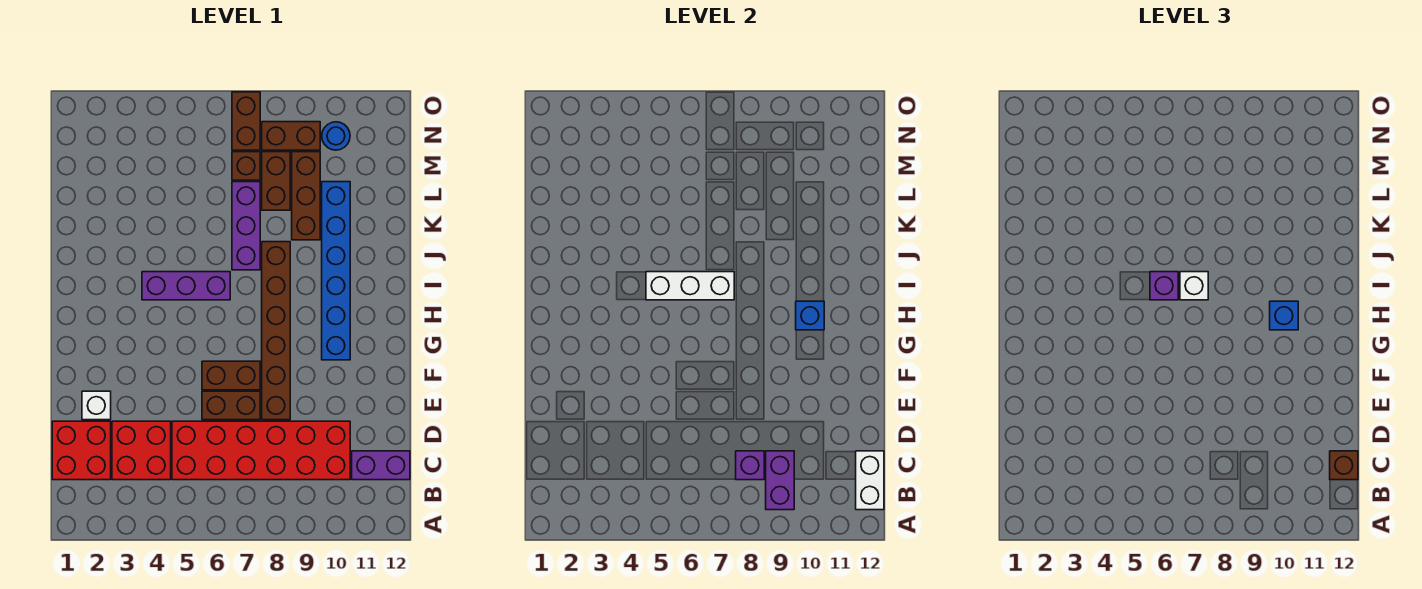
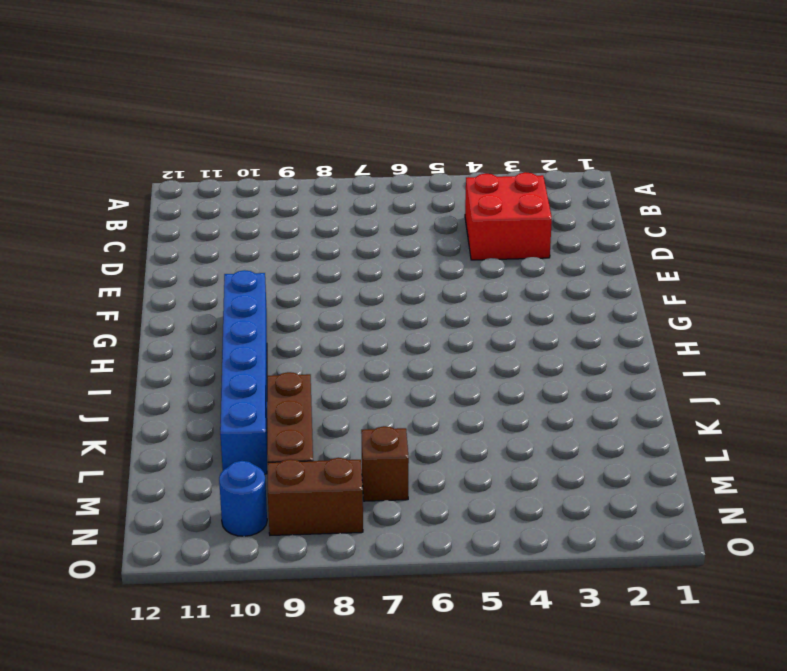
none -> red 2x2 brick [52,421,111,480]
none -> red 2x6 brick [172,421,350,480]
none -> purple 1x2 brick [352,451,410,480]

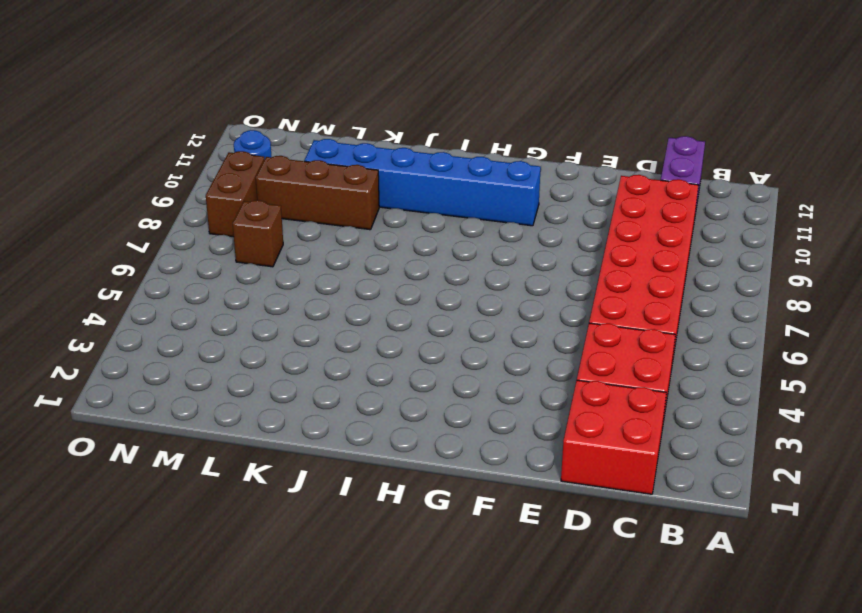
none -> white 1x1 brick [82,391,111,420]
none -> brown 1x2 brick [202,391,260,420]
none -> brown 1x6 brick [262,242,290,420]

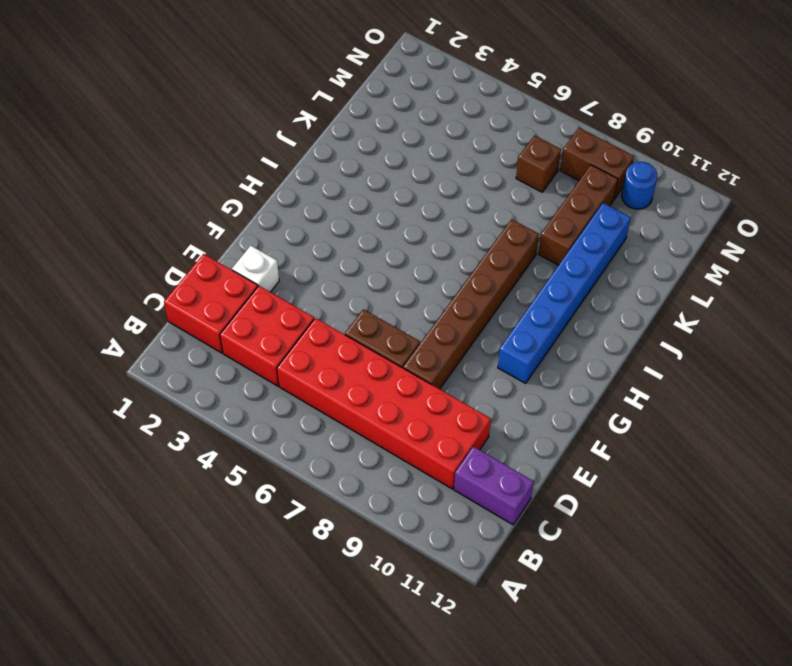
none -> brown 1x2 brick [202,361,260,390]
none -> purple 1x3 brick [142,272,230,300]
none -> purple 1x3 brick [232,182,260,270]

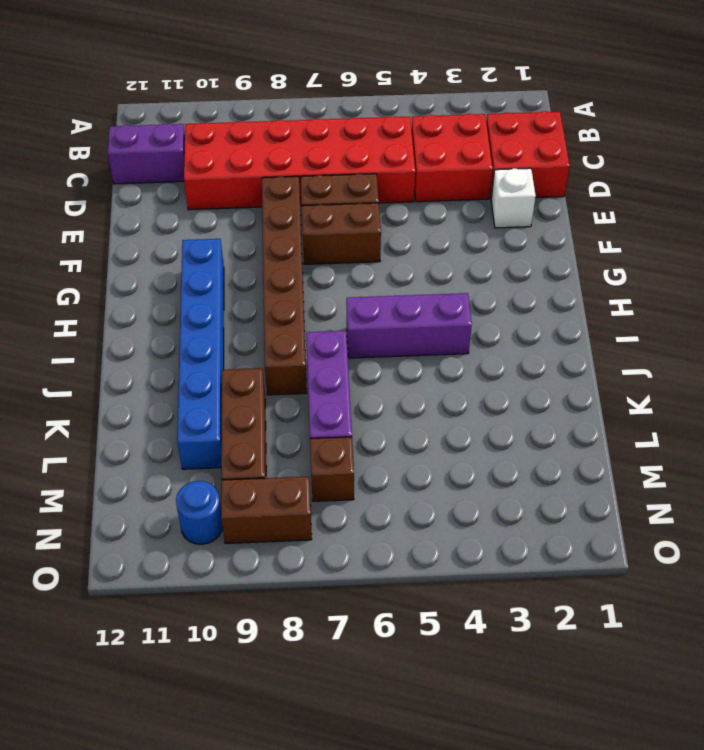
none -> brown 1x2 brick [262,152,290,210]
none -> brown 1x2 brick [232,92,260,150]
none -> purple 1x2 brick [766,451,794,510]

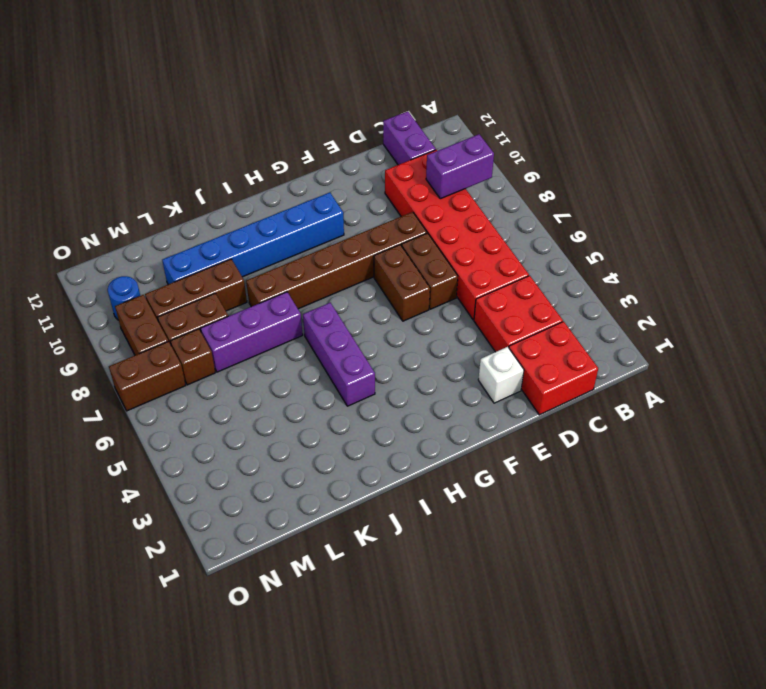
none -> white 1x2 brick [856,451,884,510]
none -> purple 1x1 brick [736,451,764,480]
none -> blue 1x1 brick [796,301,824,330]

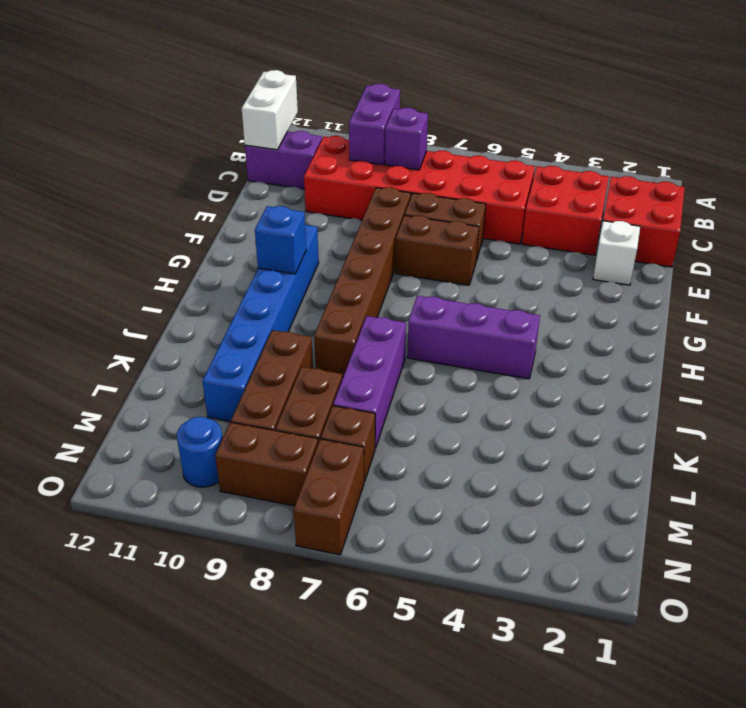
none -> white 1x3 brick [646,272,734,300]
none -> brown 1x1 brick [1330,451,1358,480]
none -> blue 1x1 brick [1270,301,1298,330]

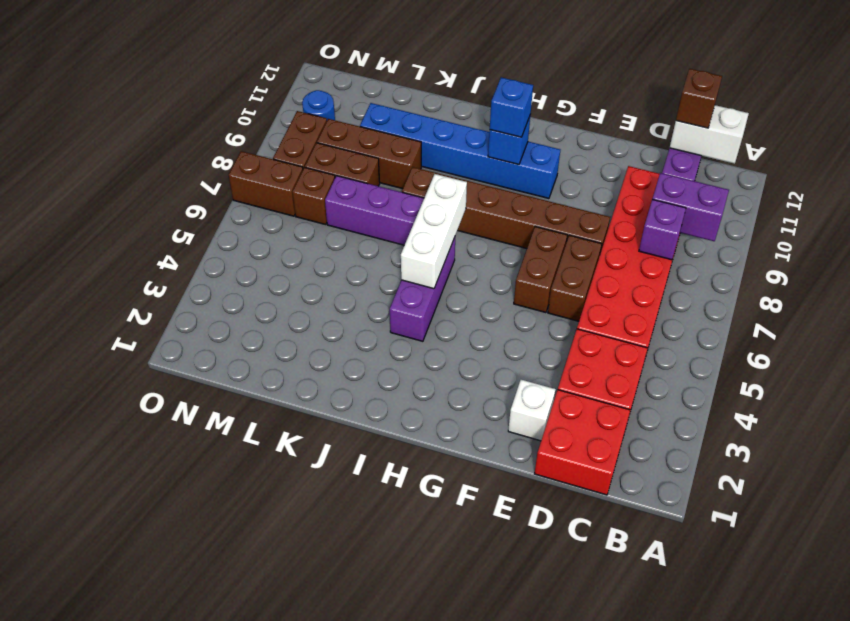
none -> purple 1x1 brick [1150,272,1178,300]
none -> white 1x1 brick [1180,272,1208,300]

